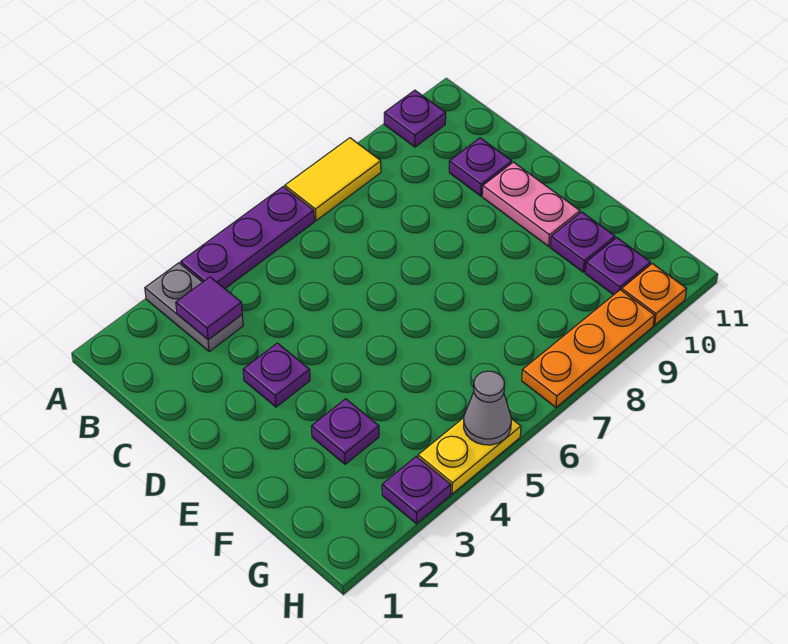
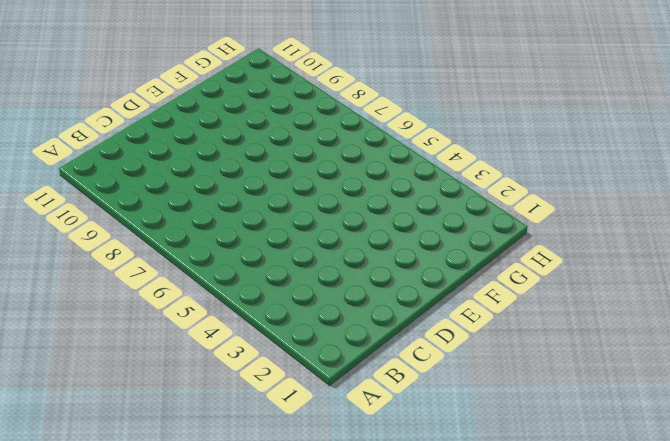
none -> grey 1x2 plate [145,263,243,351]
none -> purple 1x3 plate [181,187,314,288]
none -> yellow 1x2 tile [285,138,381,221]

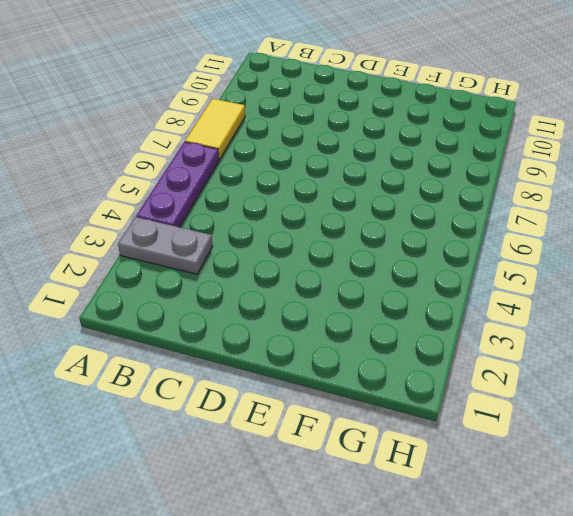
none -> purple 1x1 plate [384,90,446,147]
none -> purple 1x1 plate [449,138,512,196]
none -> purple 1x1 plate [243,343,310,407]

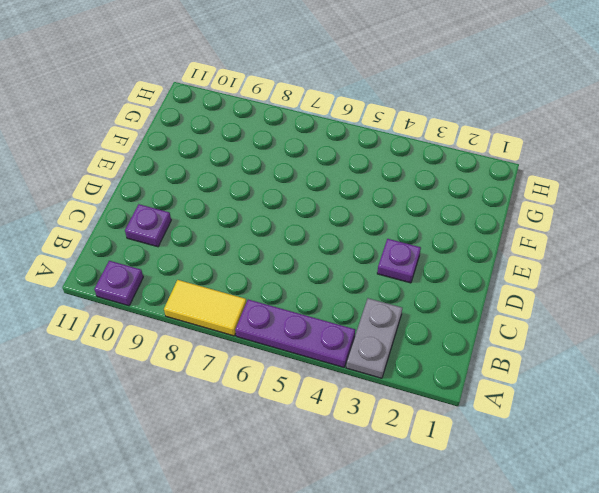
none -> pink 1x2 plate [482,162,580,246]
none -> purple 1x1 plate [312,399,379,464]
none -> purple 1x1 plate [550,212,615,272]

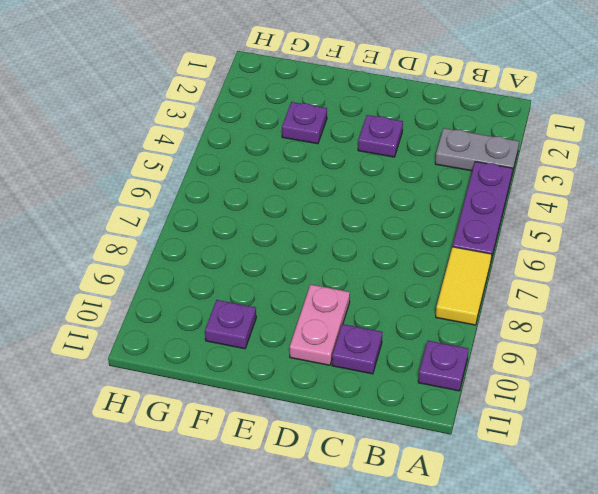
pink 1x2 plate [290,284,350,365] -> pink 1x2 plate turned to [482,162,580,246]
none -> purple 1x1 plate [585,238,651,295]
none -> purple 1x1 plate [382,456,451,524]
none -> yellow 1x2 plate [418,418,521,494]

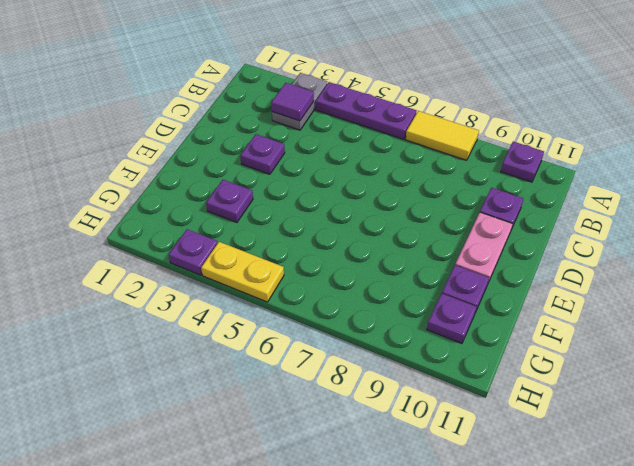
none -> orange 1x3 plate [522,290,655,407]
none -> orange 1x1 plate [622,264,686,325]
none -> grey 1x1 cone [464,371,511,445]

